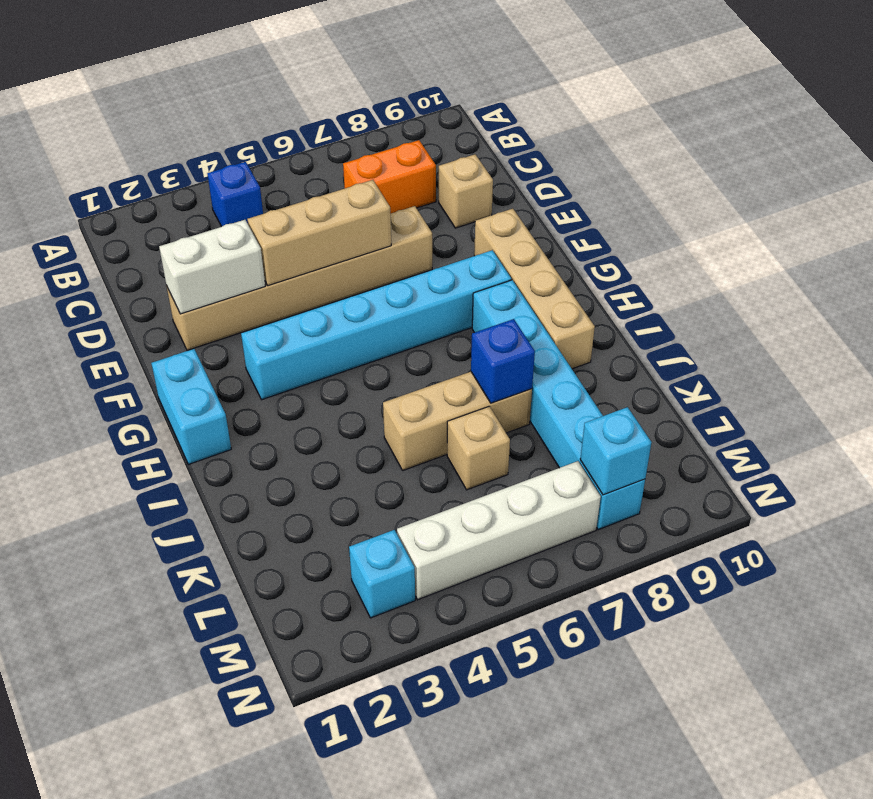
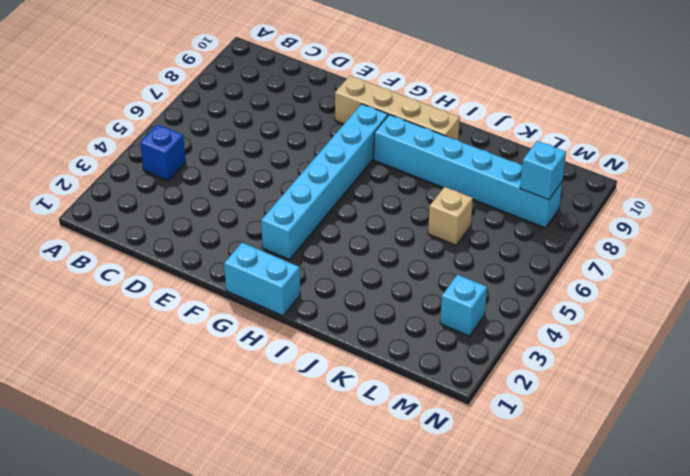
none -> orange 1x2 brick [343,140,436,214]
none -> tan 1x1 brick [439,154,493,228]
none -> tan 1x6 brick [167,206,432,351]

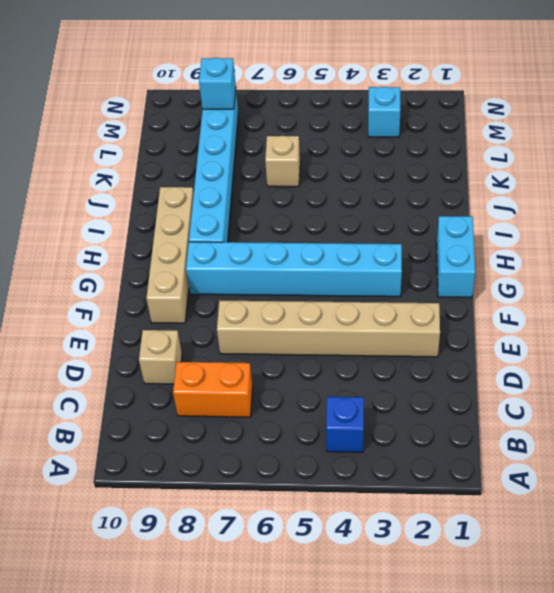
none -> tan 1x3 brick [383,372,532,470]
none -> white 1x4 brick [397,461,601,600]
none -> white 1x2 brick [159,220,265,314]

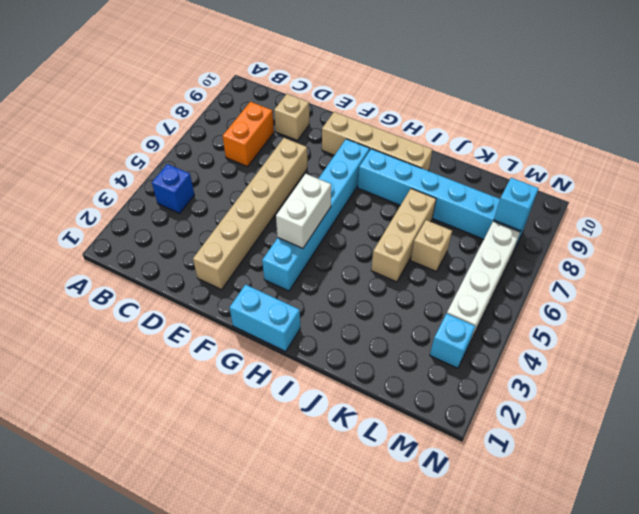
white 1x2 brick [276,174,331,248] -> white 1x2 brick moved to [159,220,265,314]
none -> tan 1x3 brick [248,180,391,286]
none -> blue 1x1 brick [471,319,535,403]

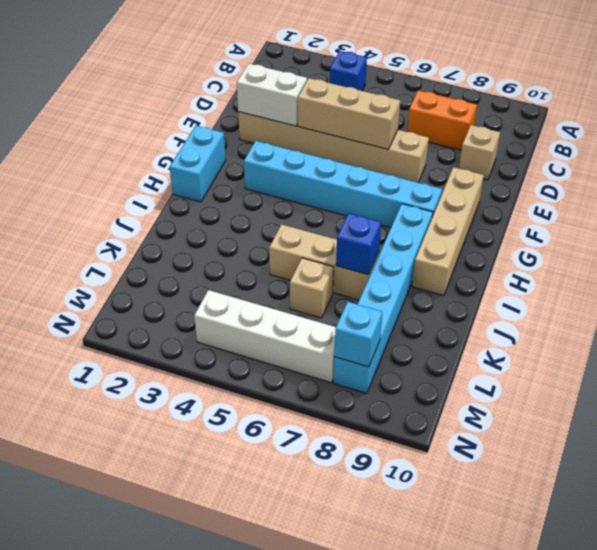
none -> cyan 1x1 brick [349,530,415,618]

